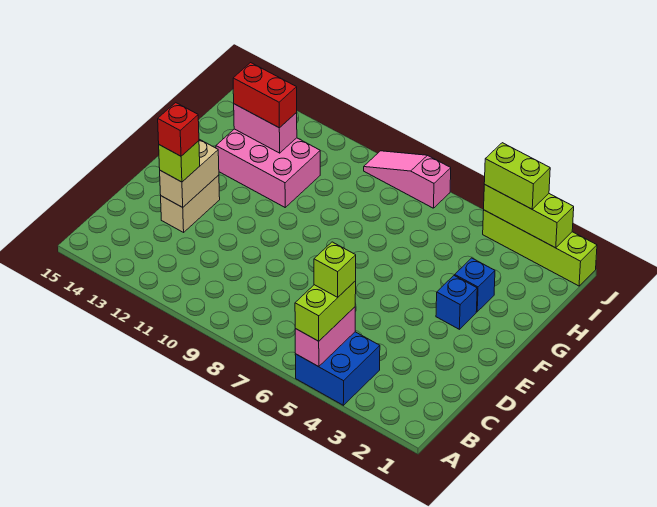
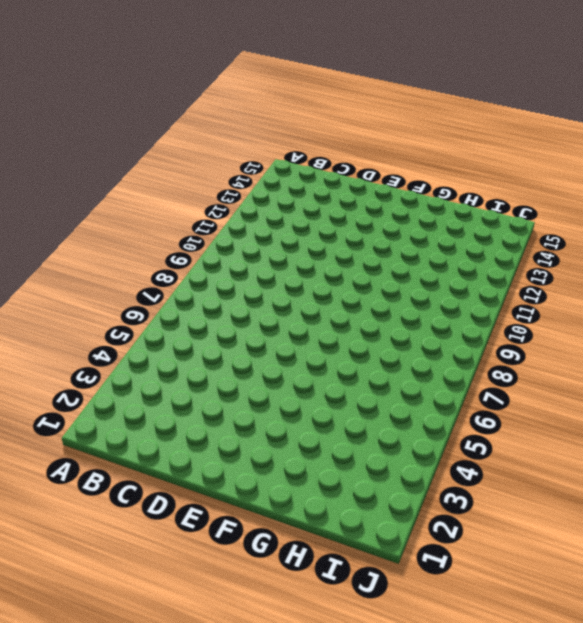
none -> blue 2x2 brick [295,332,380,405]
none -> tan 1x2 brick [161,175,220,232]
none -> blue 1x1 brick [436,275,477,329]

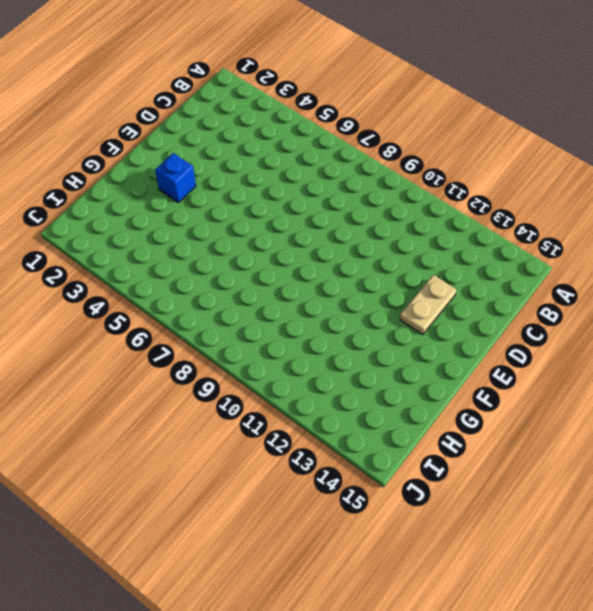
tan 1x2 plate [400,275,457,335] -> tan 1x2 brick [161,175,220,232]
none -> blue 2x2 brick [295,332,380,405]
none -> blue 1x1 brick [455,258,495,312]
none -> pink 2x3 brick [216,129,320,207]

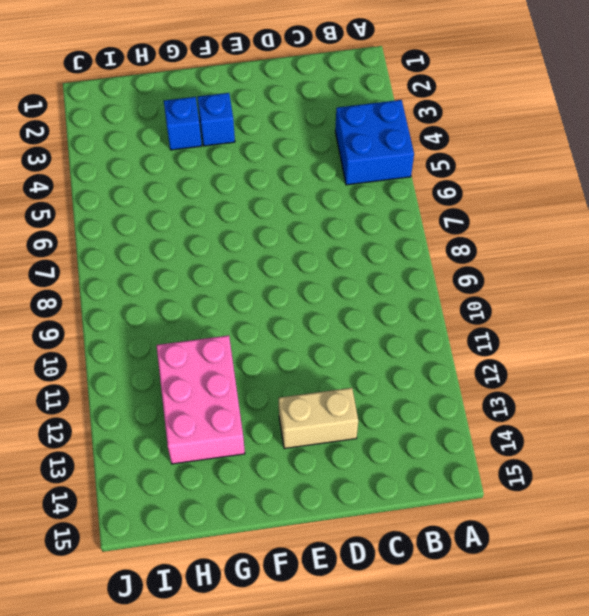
none -> lime 1x4 brick [483,210,597,286]
none -> pink 1x3 slope [364,151,451,208]
none -> pink 1x2 brick [295,307,355,367]

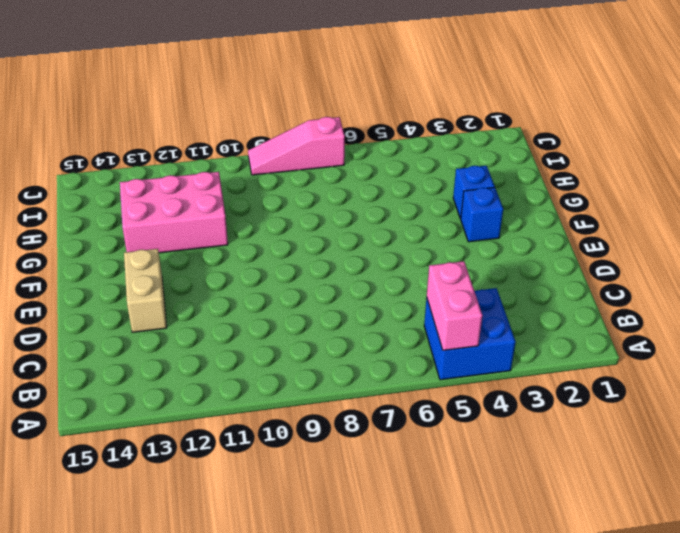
none -> lime 1x4 brick [483,210,597,286]
none -> tan 1x2 brick [160,139,219,207]
none -> pink 1x2 brick [234,104,297,153]

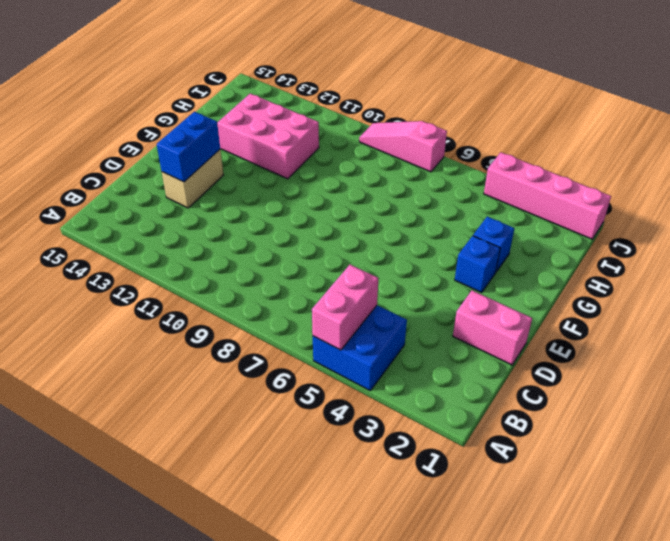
pink 1x2 brick [453,290,532,365] -> pink 1x2 brick moved to [234,104,297,153]
blue 1x2 brick [157,112,220,182] -> tan 1x2 brick [160,139,219,207]
pink 1x4 brick [484,152,611,239] -> lime 1x4 brick [483,210,597,286]
none -> lime 1x3 brick [484,185,574,248]
none -> lime 1x2 brick [295,281,356,341]
none -> lime 1x1 brick [159,141,200,182]

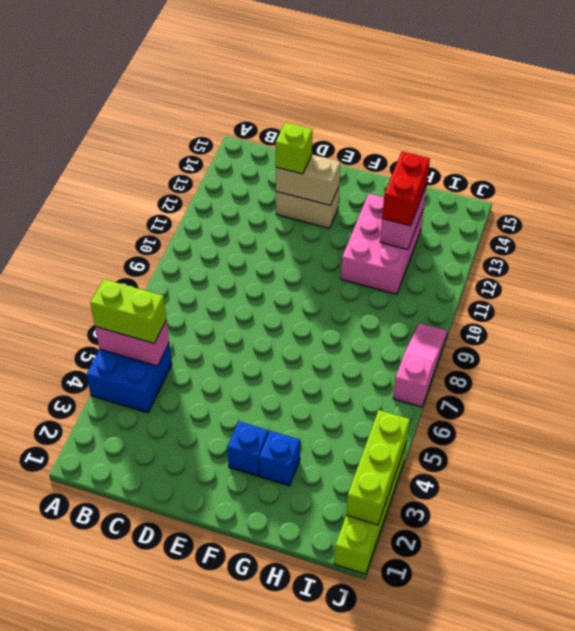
none -> lime 1x2 brick [484,143,550,209]
none -> lime 1x1 brick [314,242,356,297]
none -> red 1x1 brick [158,103,199,156]

